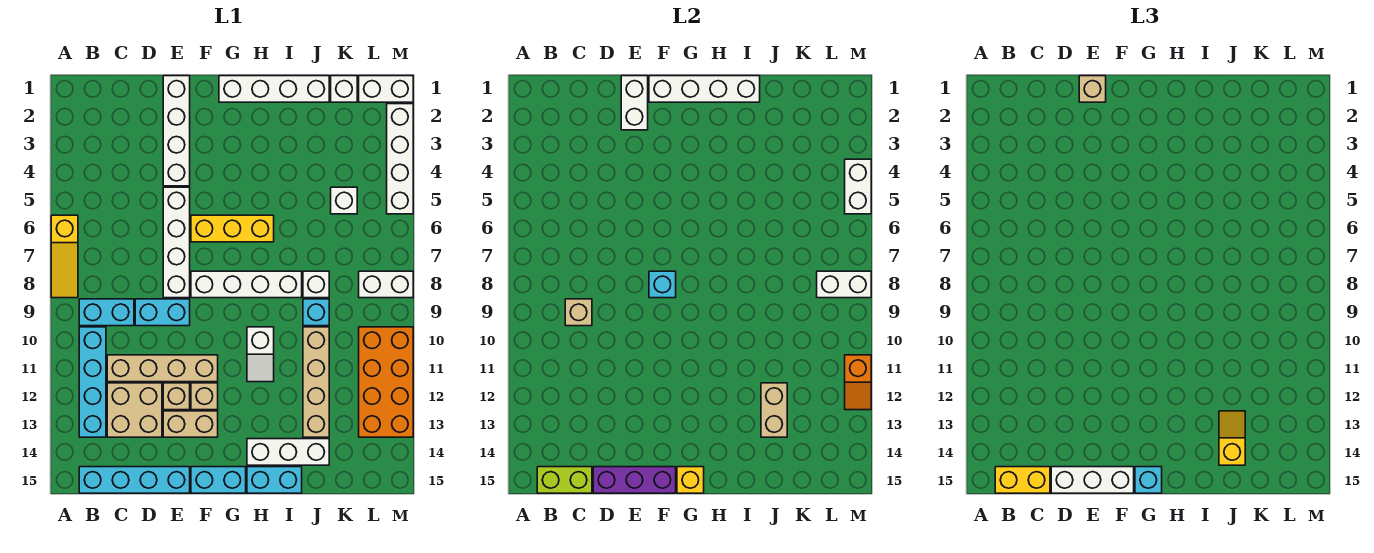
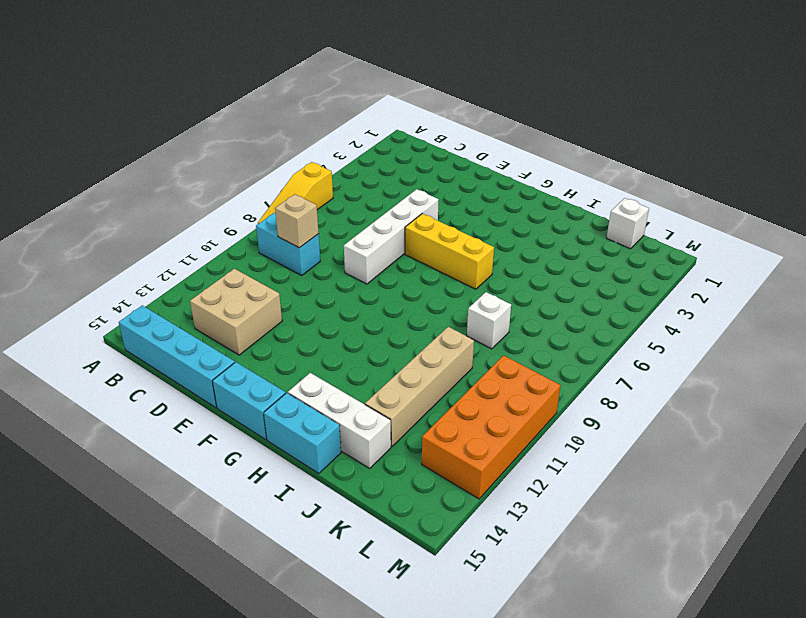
none -> cyan 1x4 brick [79,327,106,437]
none -> tan 1x4 brick [107,355,218,382]
none -> cyan 1x2 brick [135,299,190,326]
none -> white 1x4 brick [163,76,190,186]

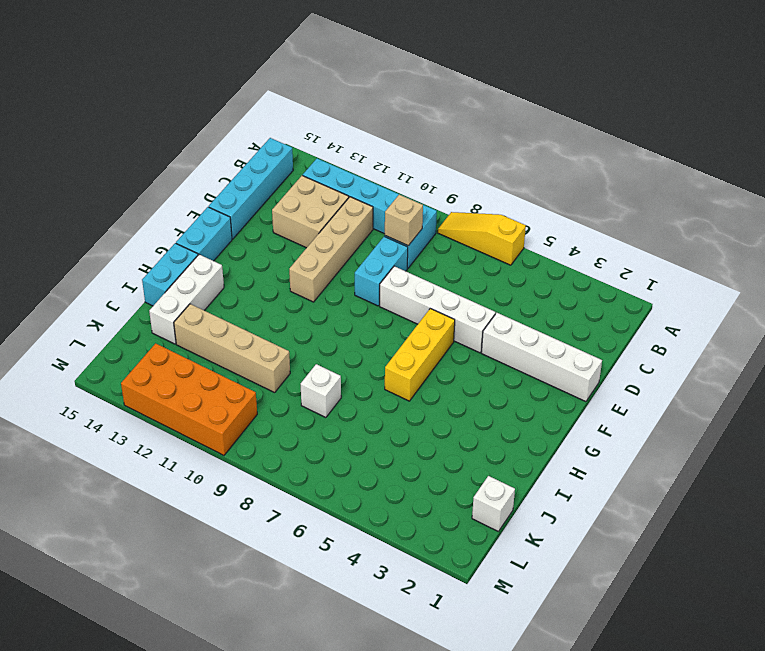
none -> tan 1x1 brick [163,383,190,410]
none -> tan 1x2 brick [163,411,218,437]
none -> white 1x4 brick [191,271,302,298]
none -> tan 1x1 brick [191,383,218,410]

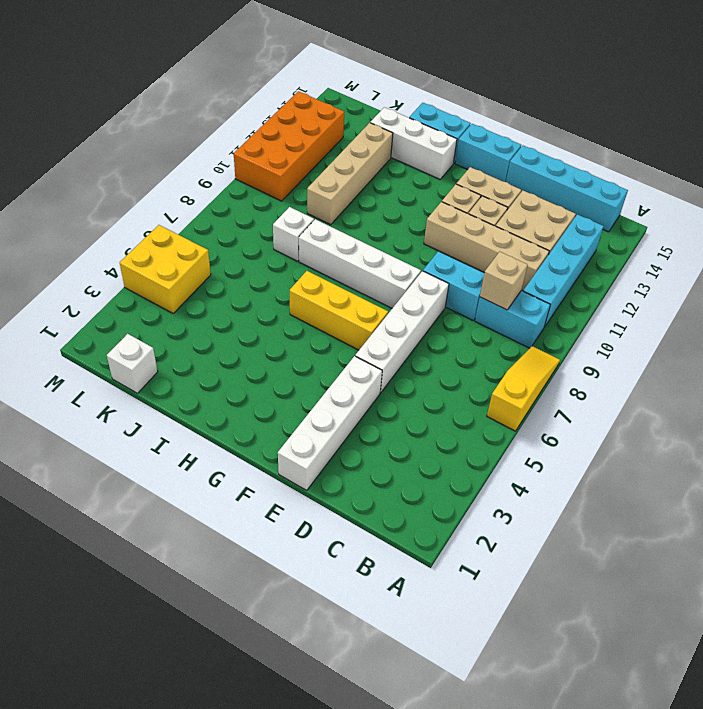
yellow 2x2 brick [120,225,211,313] -> white 1x4 brick [387,104,413,214]
none -> white 1x4 brick [219,76,329,102]
none -> white 1x2 slope [247,327,274,382]
none -> cyan 1x1 brick [303,299,329,326]
none -> white 1x1 brick [331,187,357,214]

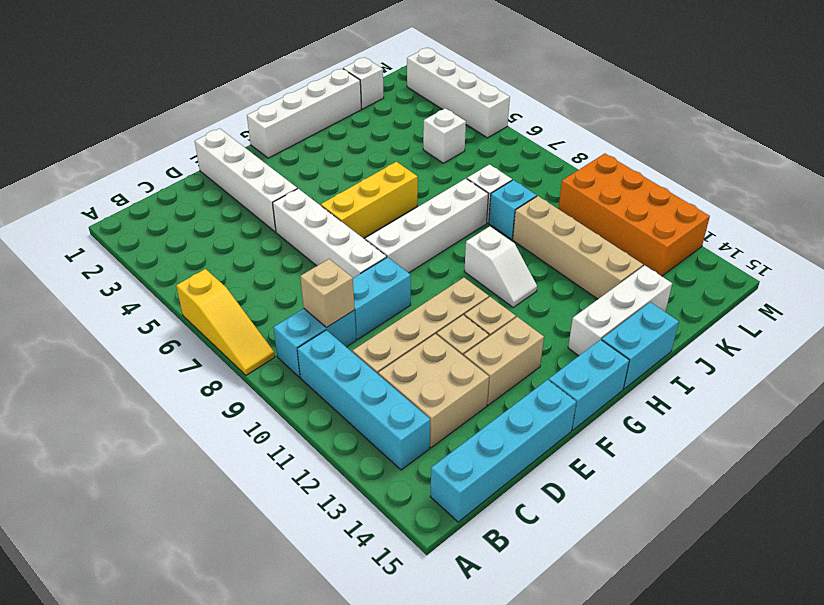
none -> white 1x2 brick [359,76,413,102]
none -> white 1x2 brick [359,271,413,298]
none -> lime 1x2 brick [537,467,592,493]
none -> purple 1x3 brick [593,467,676,493]

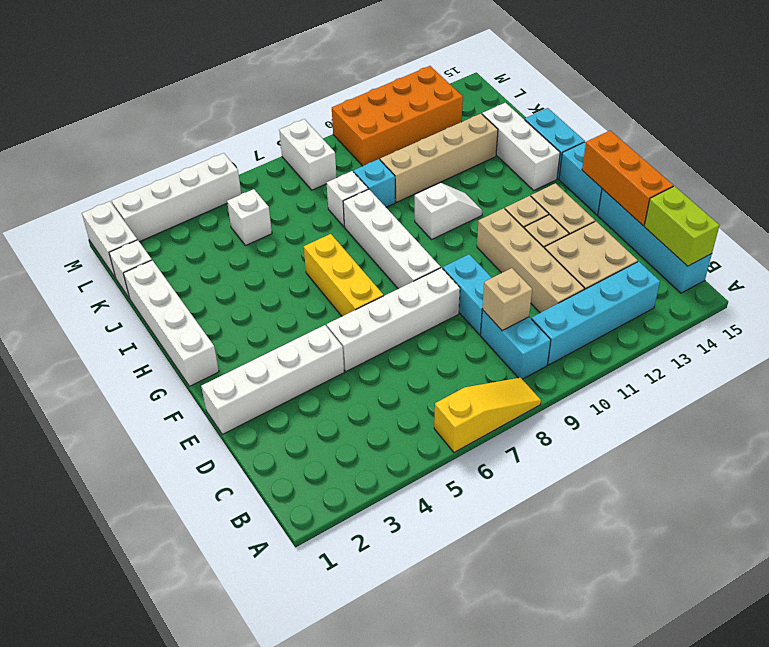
orange 1x3 brick [582,131,673,226] -> purple 1x3 brick [593,467,676,493]
none -> white 1x2 brick [621,76,648,130]
none -> white 1x4 brick [649,76,760,102]
none -> cyan 1x1 brick [649,271,676,298]
none -> yellow 1x1 brick [677,467,704,493]

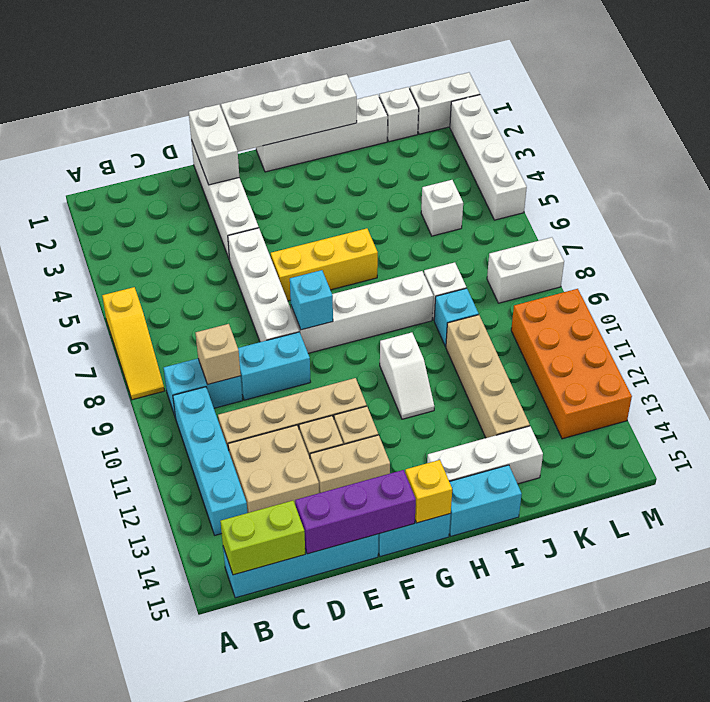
none -> tan 1x2 brick [761,383,787,437]
none -> white 1x2 brick [817,271,871,298]
none -> white 1x2 brick [845,159,871,214]
none -> orange 1x2 slope [845,355,871,410]

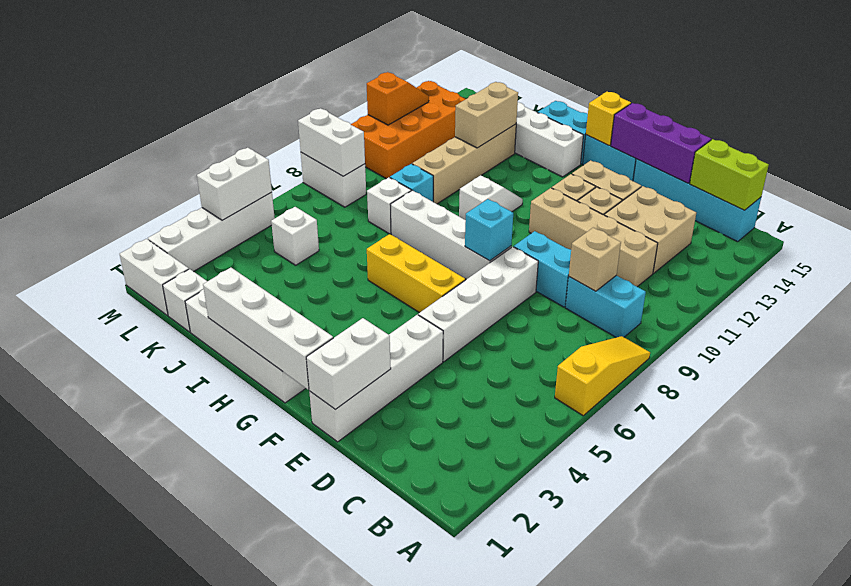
none -> cyan 1x4 brick [79,327,106,437]
none -> yellow 1x2 brick [995,467,1050,493]
none -> white 1x3 brick [1051,467,1134,493]
none -> tan 1x1 brick [1079,76,1106,102]

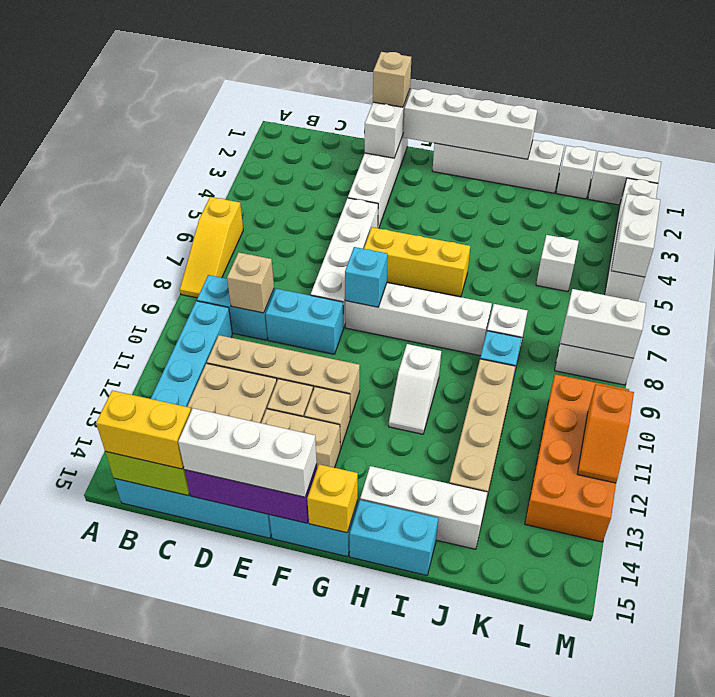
none -> tan 1x2 brick [761,383,787,437]
none -> cyan 1x1 brick [1135,467,1162,493]
none -> yellow 1x2 slope [1219,411,1245,465]

